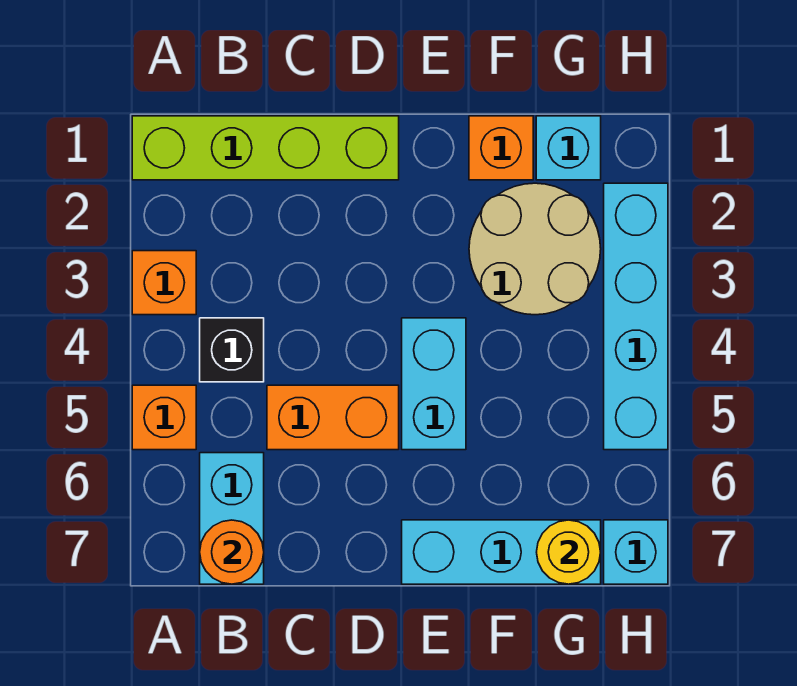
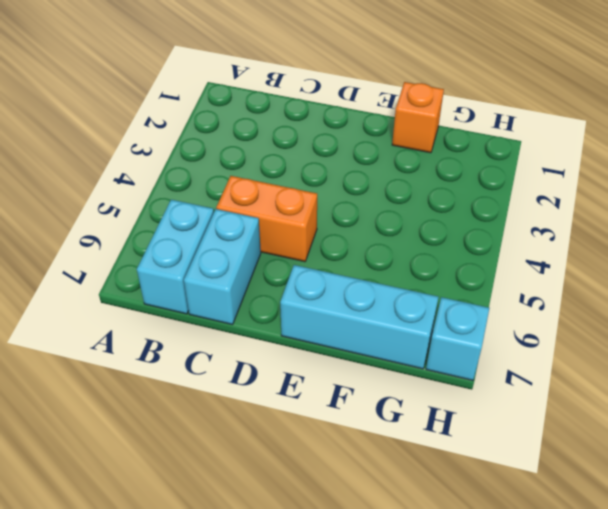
cyan 1x2 brick [184,209,261,325] -> cyan 1x2 brick moved to [402,318,466,450]
none -> lime 1x4 brick [132,116,399,180]
none -> orange 1x1 brick [132,251,196,315]
none -> orange 1x1 brick [132,385,196,450]

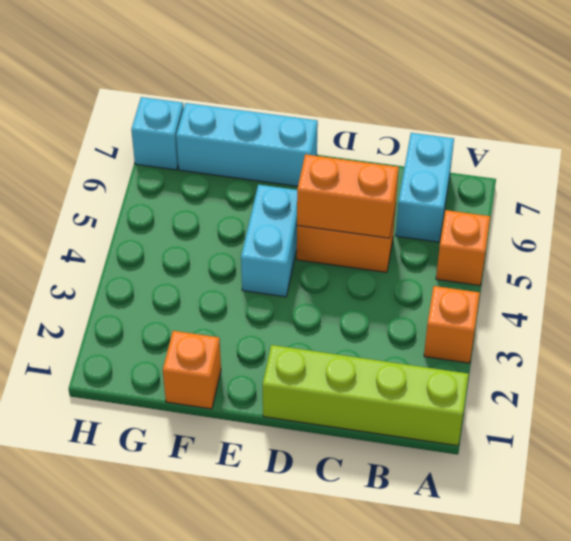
orange 1x2 brick [297,154,399,238] -> none
none -> black 1x1 brick [200,318,264,382]
none -> tan 2x2 round brick [469,183,601,315]
none -> cyan 1x1 brick [536,116,601,180]

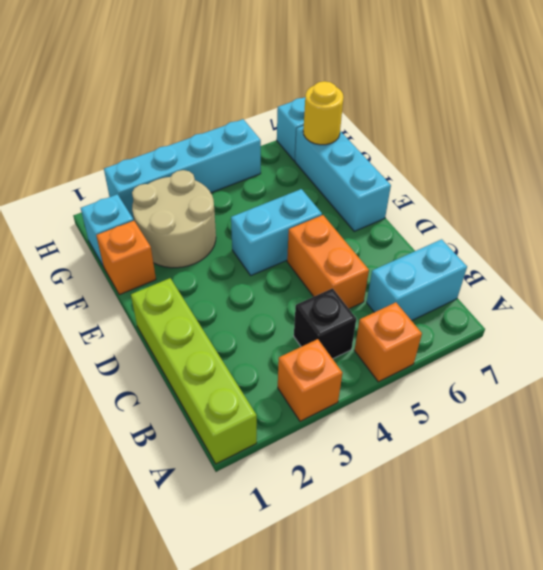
none -> orange 1x1 round brick [200,520,264,584]

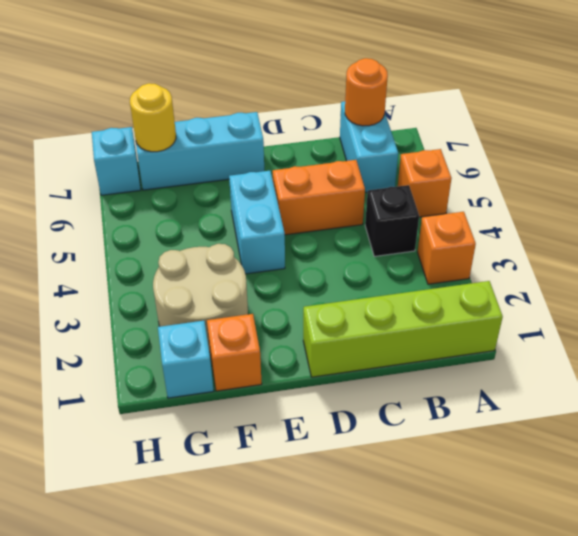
none -> cyan 1x4 brick [604,183,668,450]

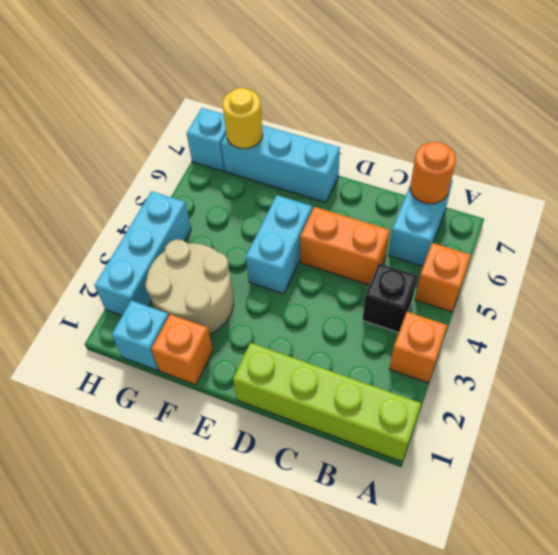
cyan 1x3 brick [95,191,191,316] -> cyan 1x4 brick [604,183,668,450]

